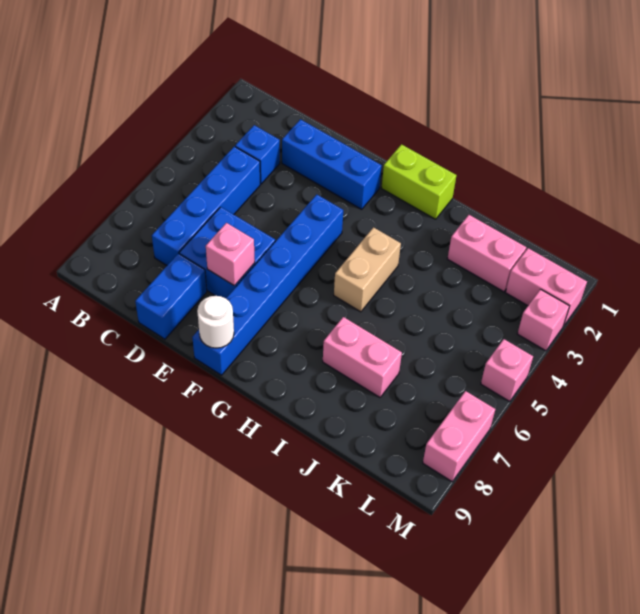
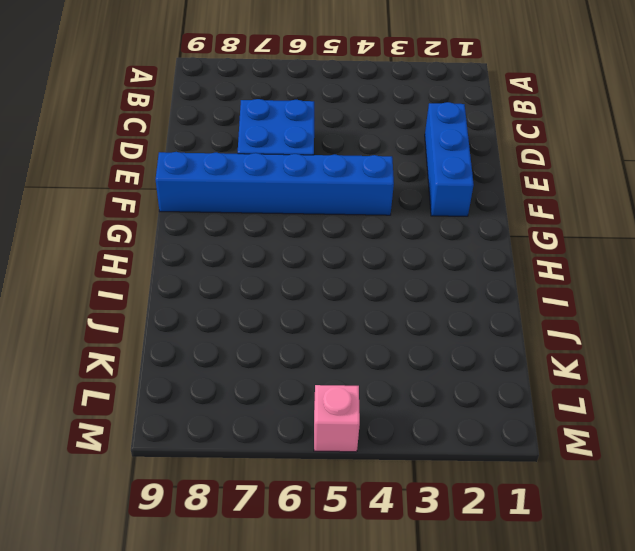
none -> blue 1x1 brick [235,125,280,184]
none -> blue 1x4 brick [152,147,260,265]
none -> blue 1x2 brick [135,253,207,339]

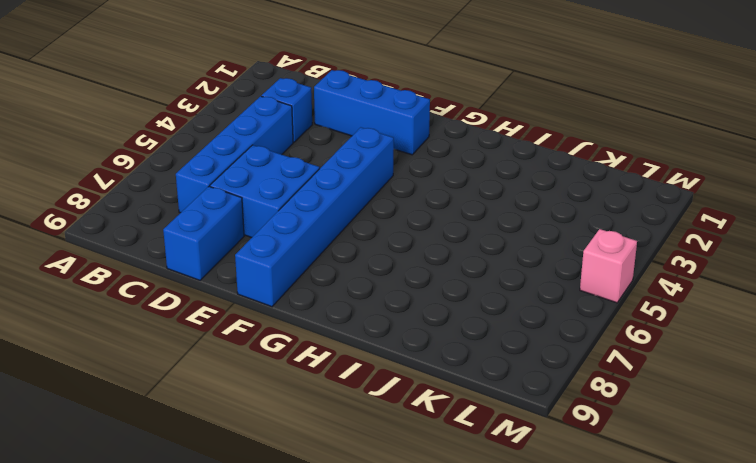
none -> lime 1x2 brick [382,144,456,219]
none -> tan 1x2 brick [334,227,401,312]
none -> pink 1x2 brick [323,317,402,397]

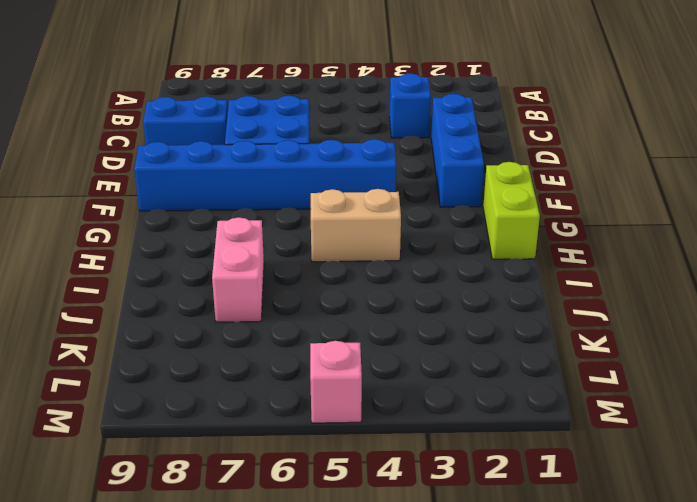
none -> blue 1x4 brick [152,147,260,265]
none -> pink 1x2 brick [447,215,526,292]
none -> pink 1x2 brick [505,248,587,326]

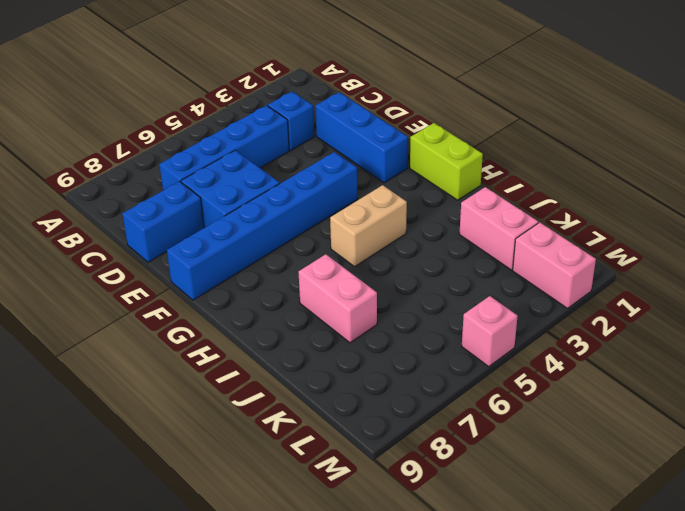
none -> pink 1x1 brick [517,289,569,351]
none -> pink 1x2 brick [423,391,495,482]
none -> pink 1x1 brick [206,223,255,286]

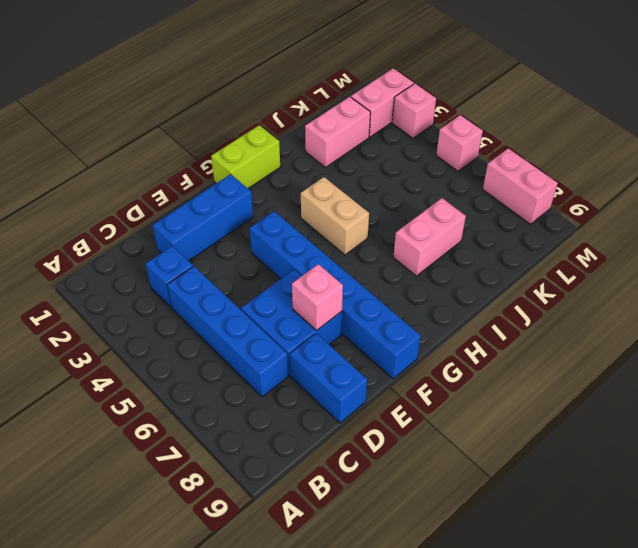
none -> white 1x1 round brick [197,296,234,348]

